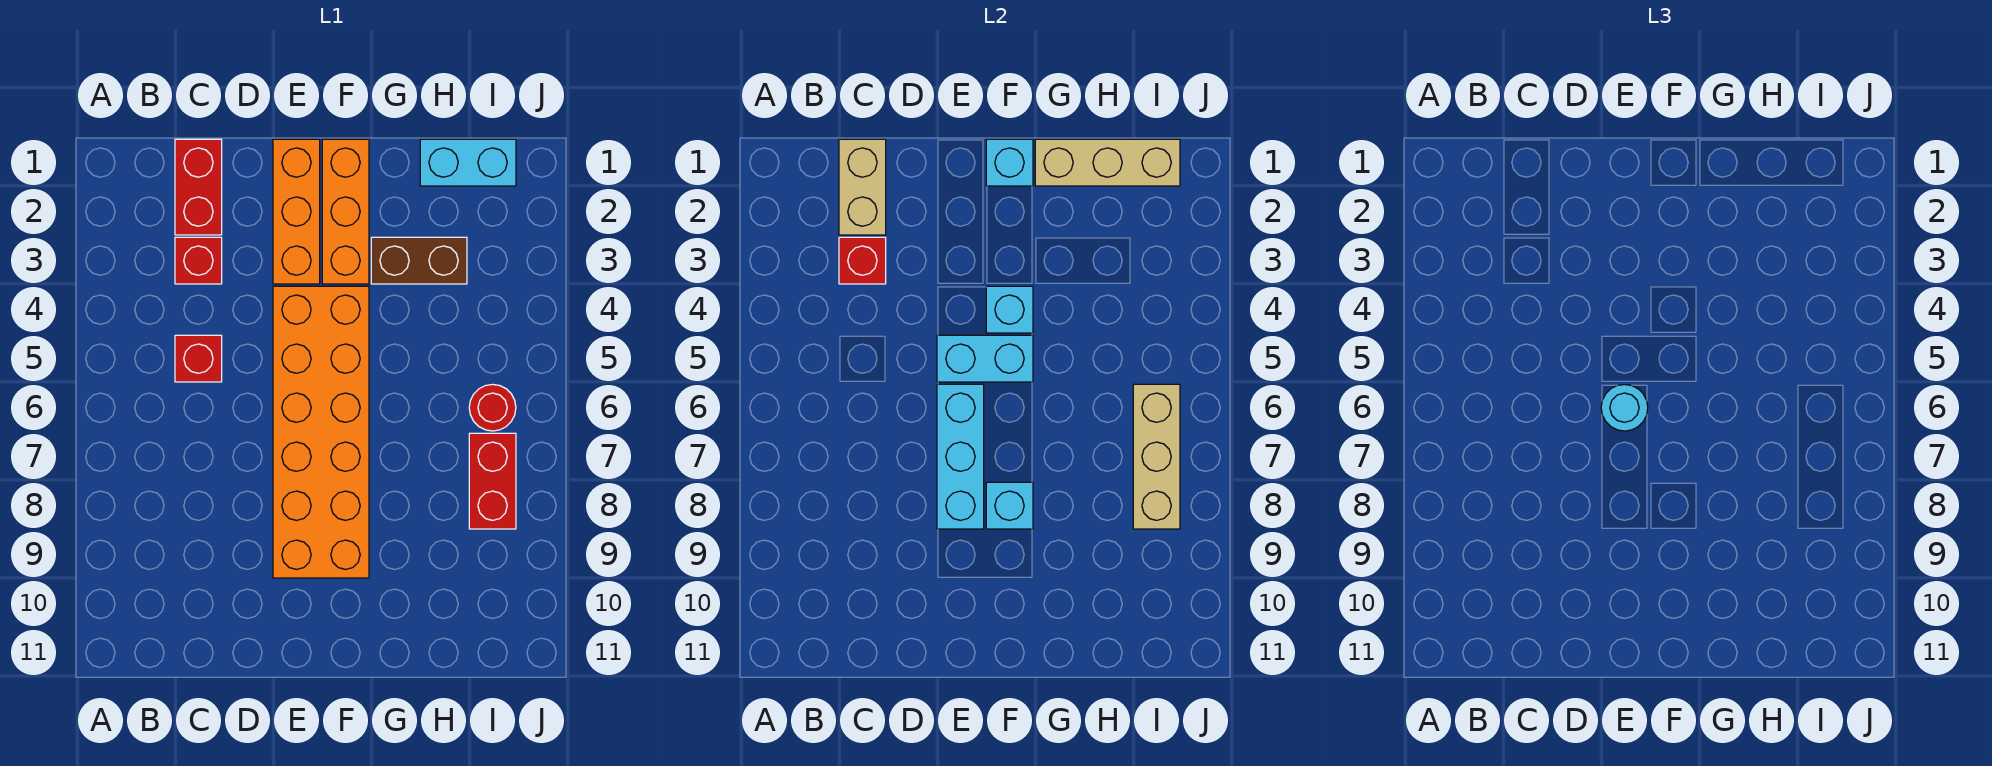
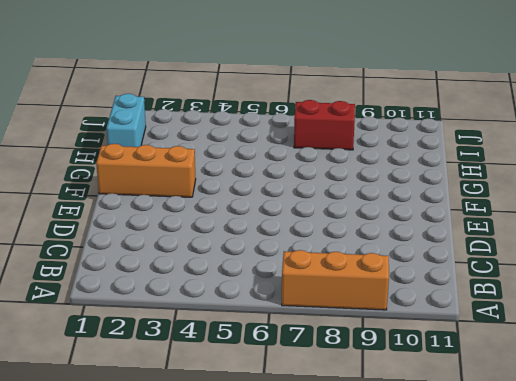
orange 1x3 brick [282,250,389,310] -> orange 1x3 brick moved to [273,139,320,284]
none -> red 1x2 brick [175,139,222,235]
none -> red 1x1 brick [175,237,222,284]
none -> red 1x1 brick [175,335,222,382]

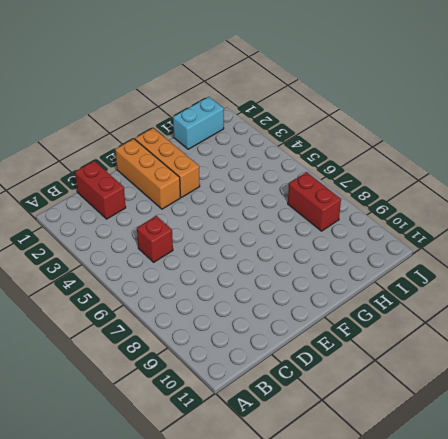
none -> red 1x1 brick [175,237,222,284]
none -> orange 2x6 brick [273,286,369,578]
none -> brown 1x2 brick [371,237,467,284]

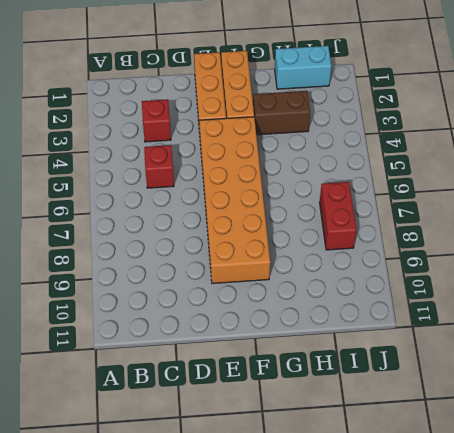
none -> red 1x2 brick [175,139,222,235]
none -> red 1x1 round brick [469,384,516,431]
none -> tan 1x2 brick [839,139,886,235]

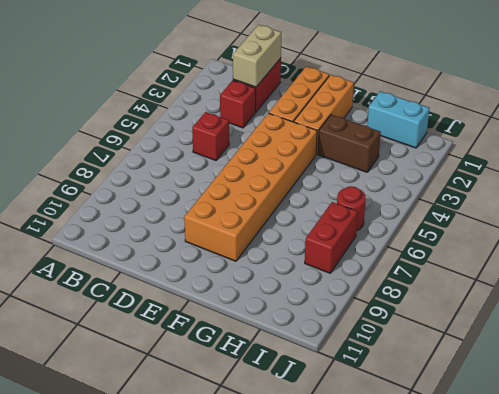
none -> red 1x1 brick [839,237,886,284]
none -> cyan 1x2 brick [937,335,1033,382]
none -> cyan 1x3 brick [937,384,984,529]

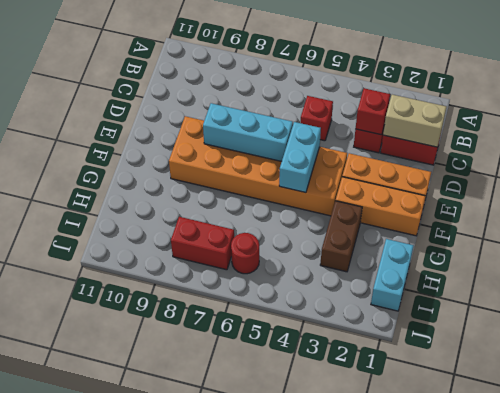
none -> cyan 1x1 brick [986,139,1033,186]
none -> cyan 1x1 brick [986,286,1033,333]
none -> cyan 1x1 brick [986,482,1033,529]

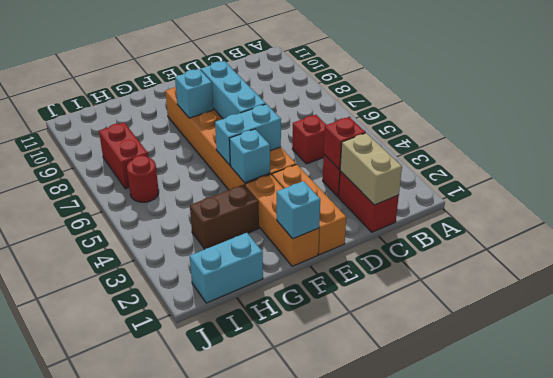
none -> tan 1x3 brick [1035,139,1180,186]
none -> tan 1x3 brick [1133,384,1180,529]
none -> cyan 1x1 round brick [1601,384,1648,431]

